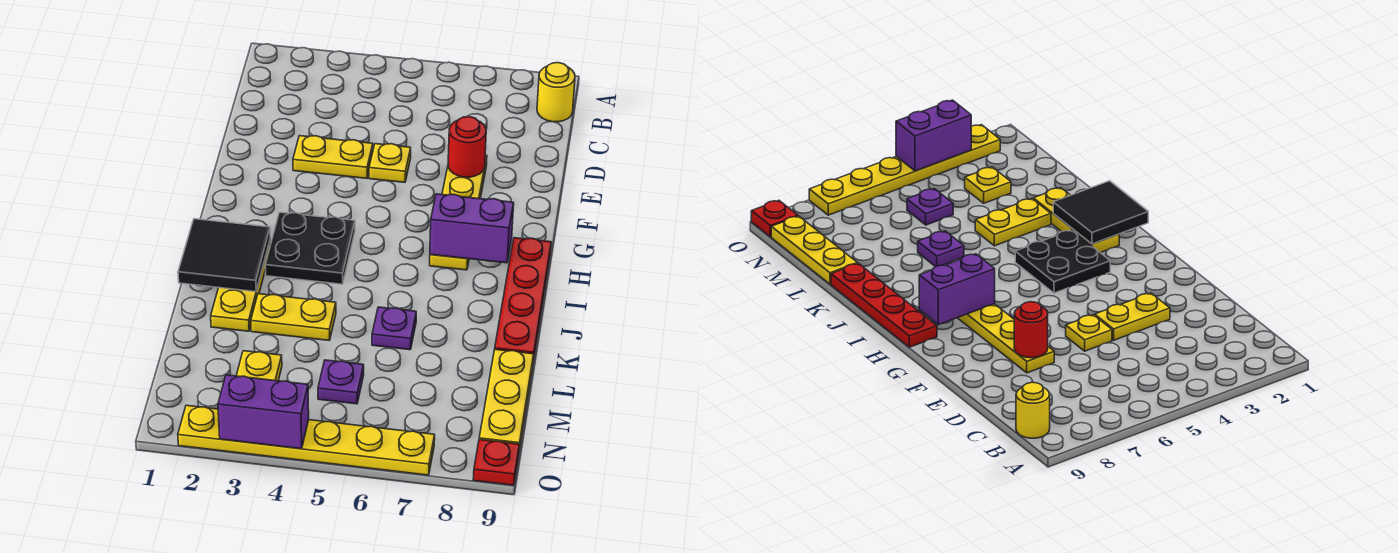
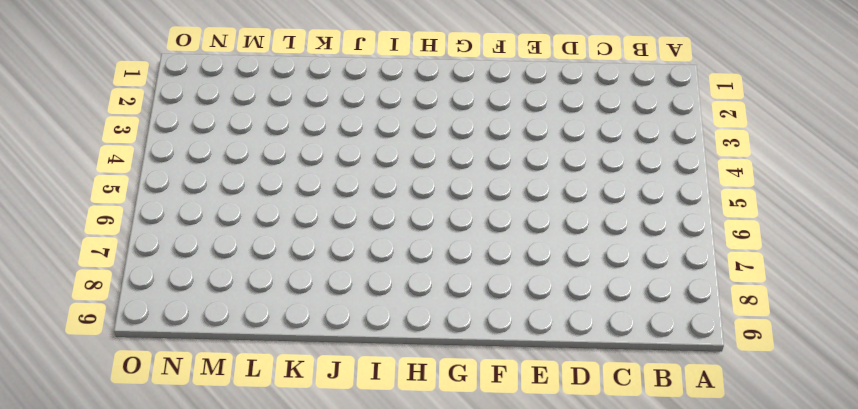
none -> yellow 1x1 round brick [537,63,575,122]
none -> yellow 1x2 plate [293,136,373,178]
none -> yellow 1x1 plate [369,144,411,182]

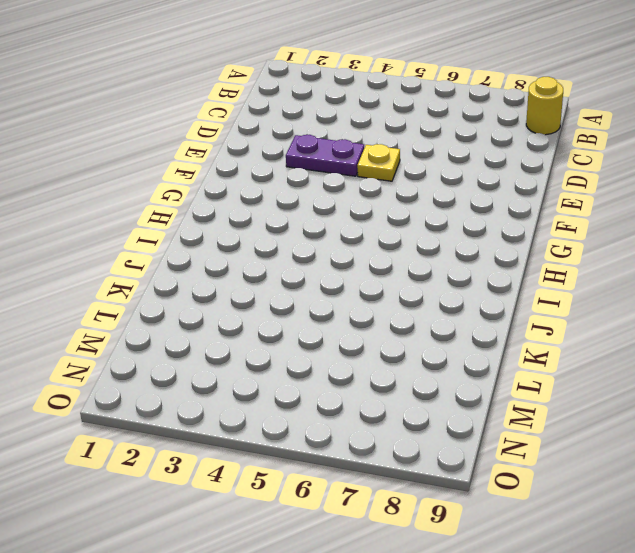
purple 1x2 plate [286,135,364,176] -> yellow 1x2 plate [293,136,373,178]
none -> yellow 1x4 plate [430,155,487,270]
none -> black 2x2 plate [265,212,355,284]
none -> red 1x4 plate [495,238,551,361]

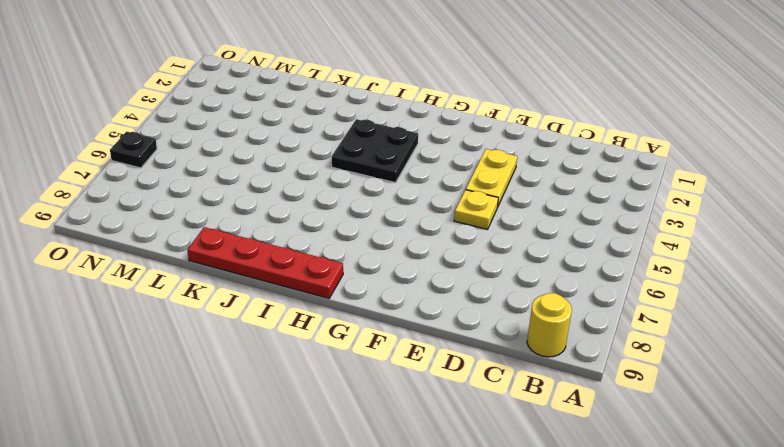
black 1x1 plate [110,131,157,168] -> yellow 1x6 plate [178,405,435,475]
none -> yellow 1x4 plate [430,155,487,270]
none -> yellow 1x3 plate [211,241,270,331]
none -> yellow 1x2 plate [251,294,336,340]

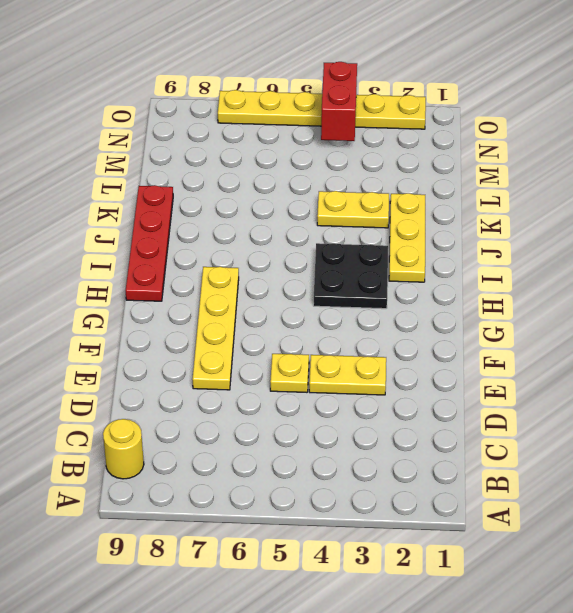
red 1x2 brick [321,62,357,141] -> purple 1x2 brick [218,375,309,449]
none -> purple 1x1 plate [372,307,416,350]
none -> yellow 1x3 plate [479,349,534,450]
none -> yellow 1x1 plate [236,351,282,381]

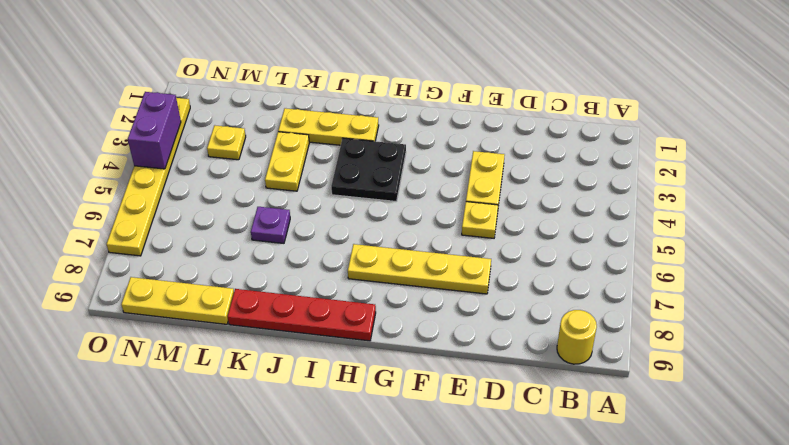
none -> purple 1x1 plate [318,360,364,404]
none -> red 1x1 plate [473,440,519,485]
none -> red 1x1 round brick [448,117,486,177]

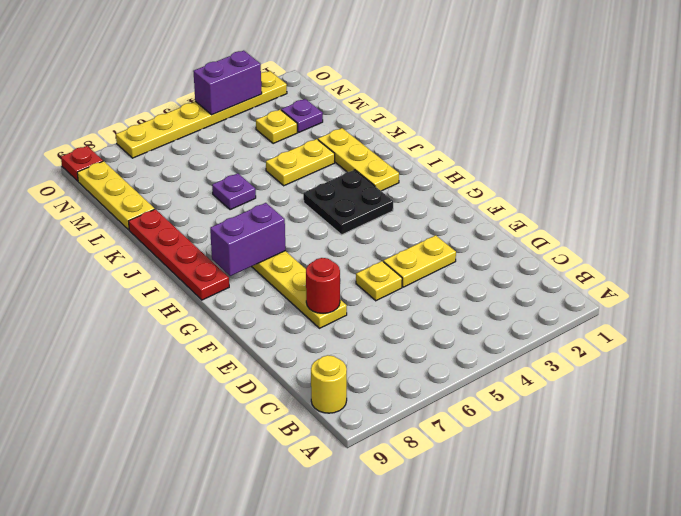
purple 1x1 plate [281,99,323,132] -> purple 1x1 plate moved to [318,360,364,404]
none -> black 2x2 tile [178,219,270,292]

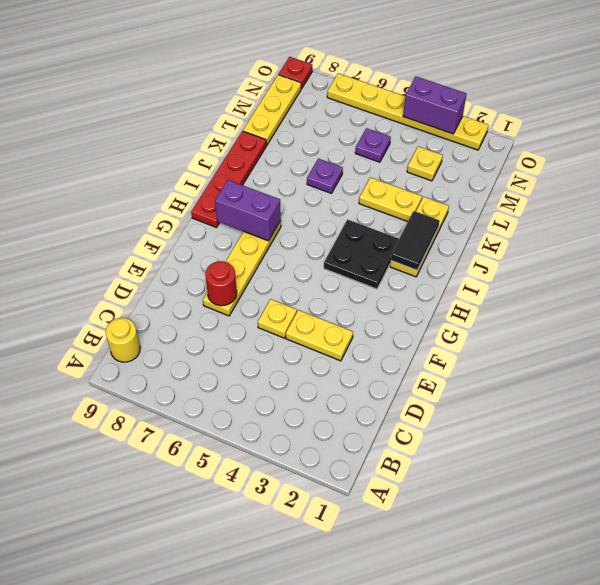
black 1x2 tile [391,211,440,270] -> black 2x2 tile [178,219,270,292]

